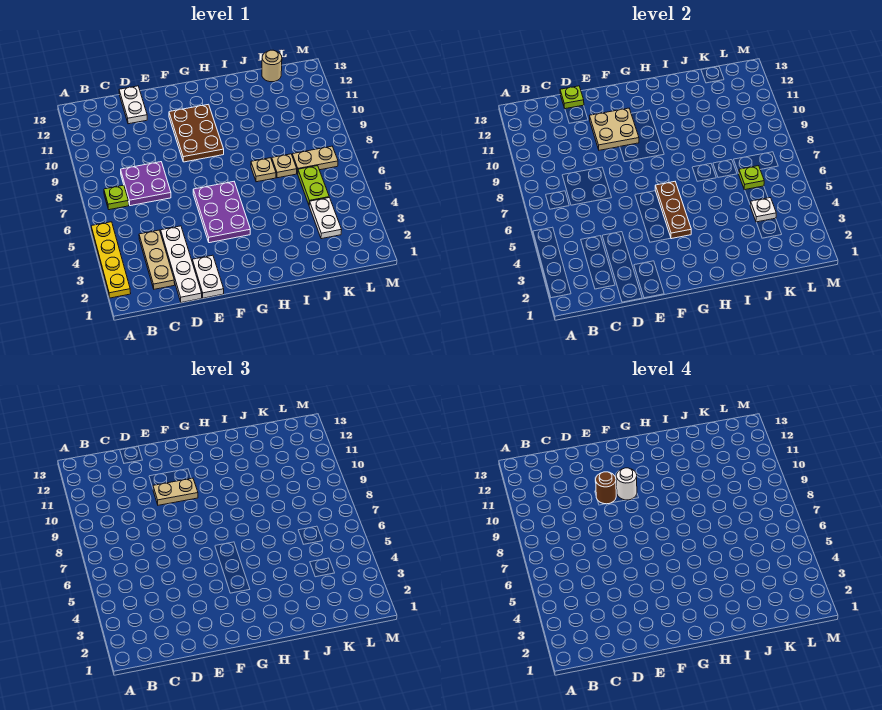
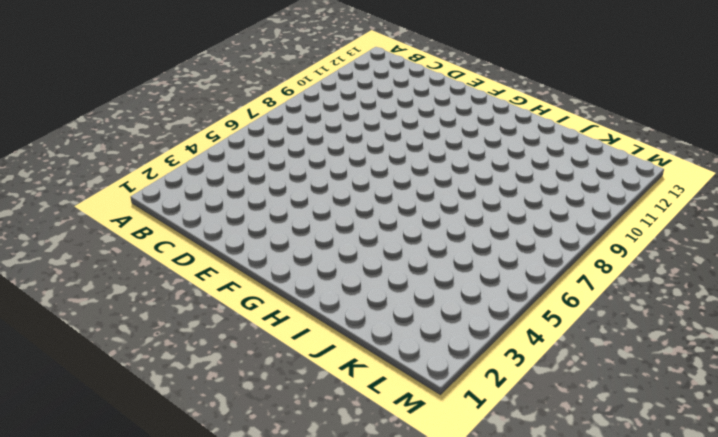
none -> yellow 1x4 plate [91,222,131,298]
none -> lime 1x1 plate [104,185,129,210]
none -> tan 1x3 plate [139,230,175,289]

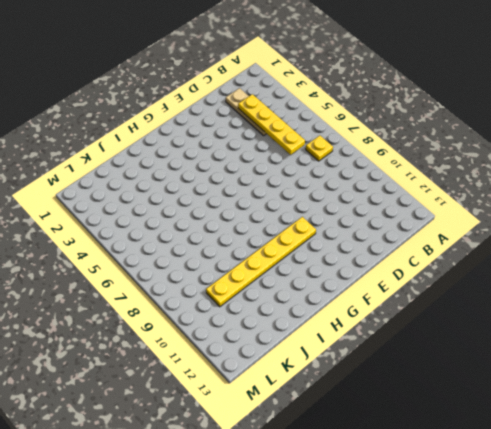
yellow 1x1 plate [306,136,333,161] -> lime 1x1 plate [104,185,129,210]
yellow 1x4 plate [238,94,305,155] -> yellow 1x4 plate moved to [91,222,131,298]
yellow 1x6 plate [206,217,316,307] -> brown 2x3 plate [169,104,224,162]
none -> purple 2x2 plate [121,162,171,206]
none -> white 1x4 plate [161,226,202,303]
none -> white 1x2 plate [119,86,147,124]

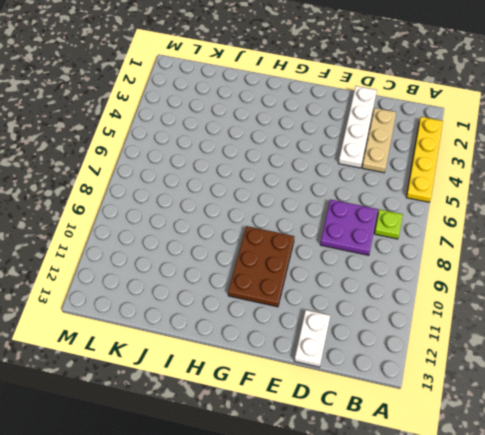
none -> white 1x2 plate [192,255,224,298]
none -> purple 2x3 plate [193,182,250,243]
none -> tan 1x1 plate [251,158,276,182]

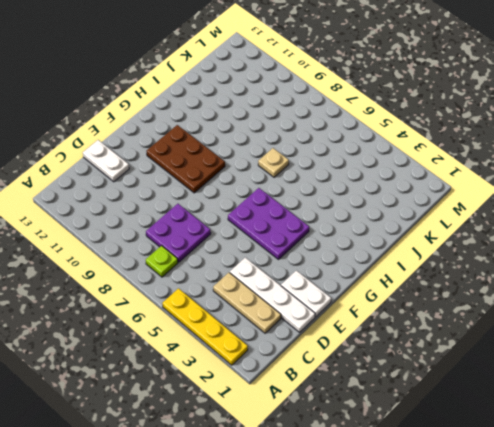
none -> tan 1x1 plate [272,154,297,178]
none -> white 1x2 plate [309,198,342,239]
none -> lime 1x2 plate [298,166,329,204]

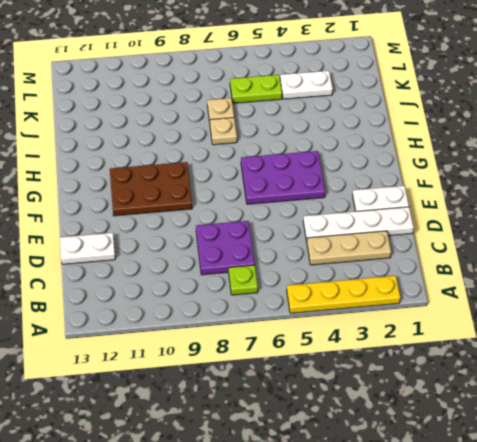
none -> tan 1x2 plate [292,146,338,174]
none -> tan 1x1 round brick [262,50,282,82]
none -> lime 1x1 plate [560,86,584,109]

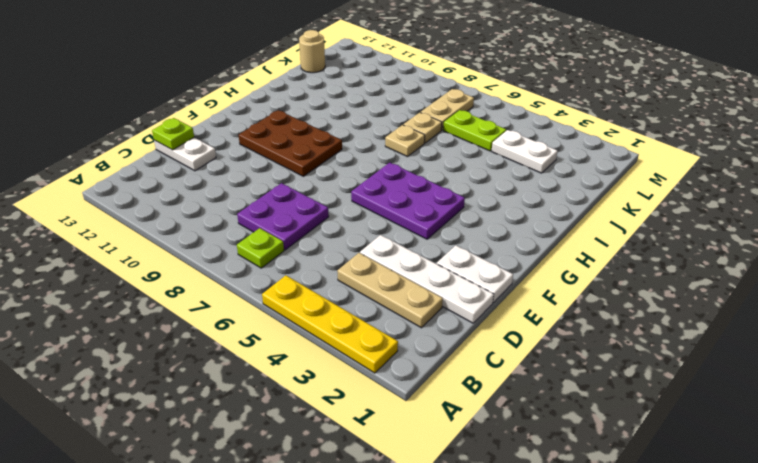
none -> tan 2x2 plate [590,108,639,150]
none -> brown 1x3 plate [655,182,691,239]
none -> white 1x1 plate [750,198,776,222]

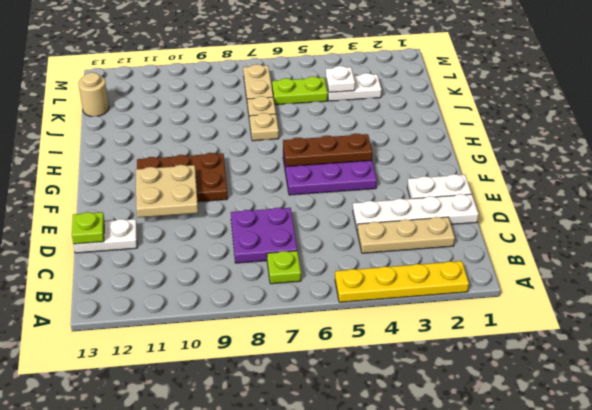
none -> lime 1x1 plate [739,166,764,190]
none -> tan 1x2 plate [153,478,198,505]
none -> brown 1x1 round brick [595,472,616,504]

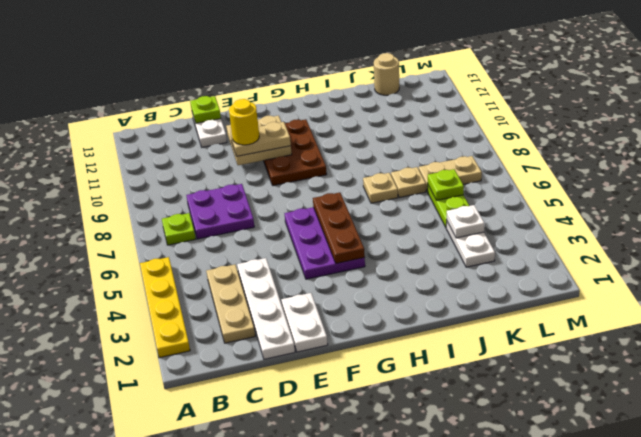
yellow 1x1 round brick [229,99,259,145] -> brown 1x1 round brick [595,472,616,504]
none -> white 1x1 round brick [616,468,637,500]

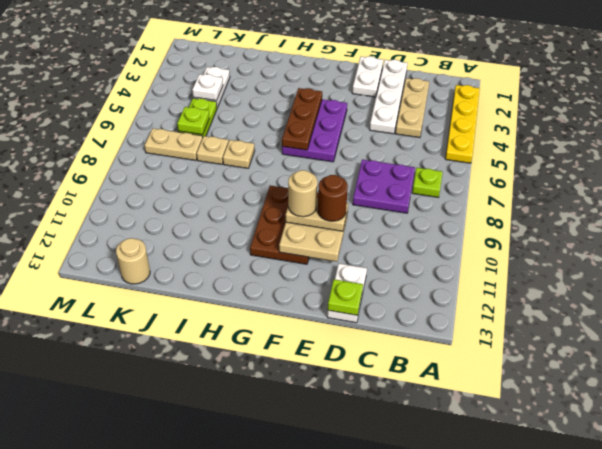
tan 1x1 round brick [288,170,317,217] -> white 1x1 round brick [616,468,637,500]

